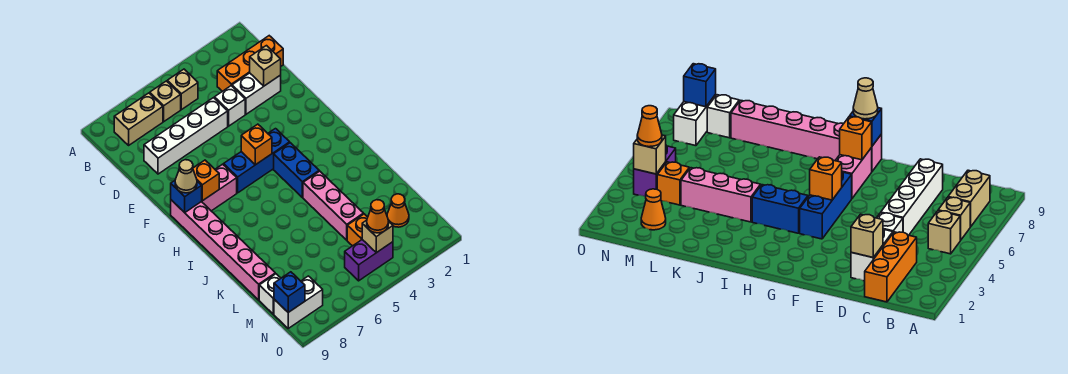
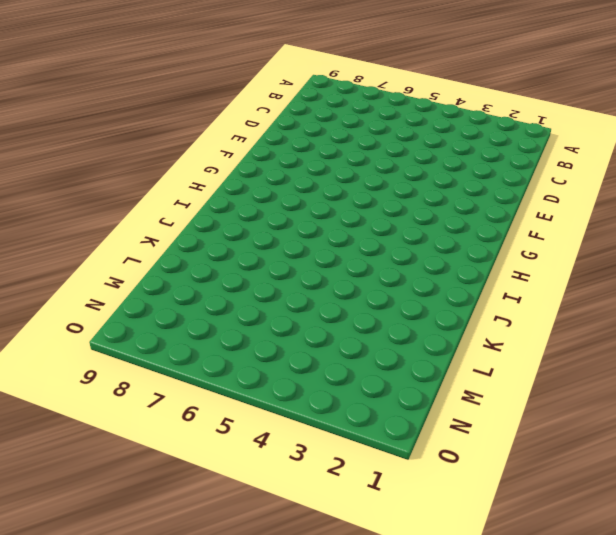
none -> tan 1x1 brick [167,69,198,110]
none -> tan 1x1 brick [150,81,181,121]
none -> tan 1x2 brick [114,93,163,145]

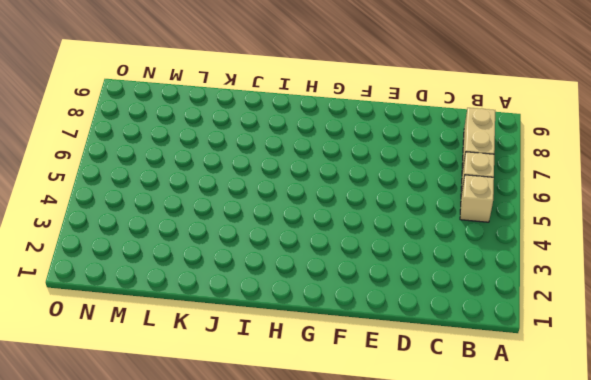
none -> orange 1x3 brick [217,36,283,91]
none -> white 1x2 brick [232,73,281,114]
none -> white 1x1 brick [214,86,245,126]

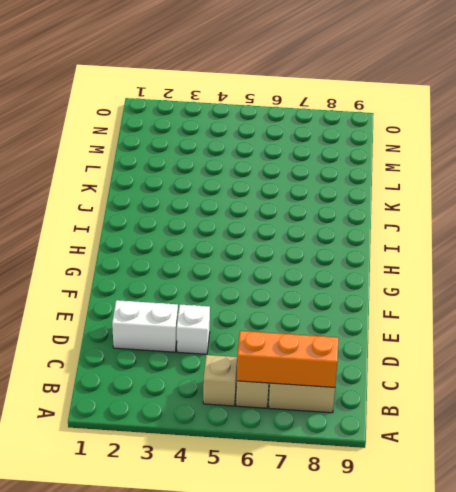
orange 1x3 brick [237,331,339,387] -> orange 1x3 brick moved to [217,36,283,91]
none -> white 1x4 brick [144,98,228,174]
none -> blue 1x3 brick [224,129,290,193]
none -> pink 1x2 brick [201,164,237,211]

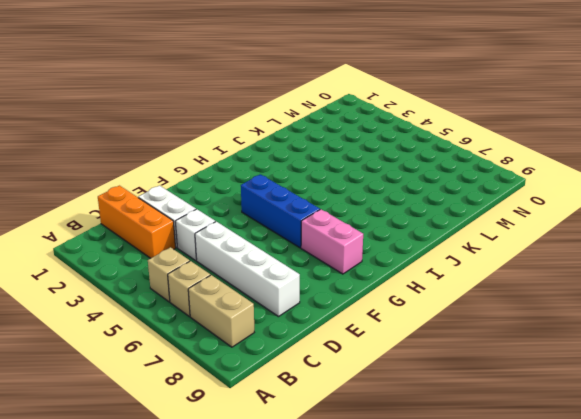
none -> pink 1x6 brick [171,200,275,300]
none -> blue 1x2 brick [274,143,319,197]
none -> pink 1x3 brick [303,171,363,240]

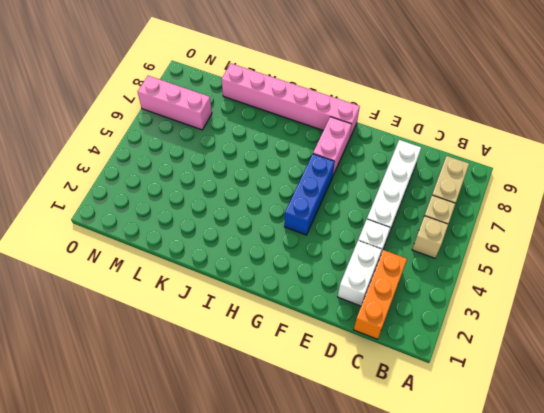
pink 1x3 brick [138,76,212,130] -> pink 1x3 brick moved to [303,171,363,240]
none -> blue 1x2 brick [274,143,319,197]
none -> orange 1x1 cone [387,194,409,227]
none -> orange 1x1 brick [347,214,368,246]

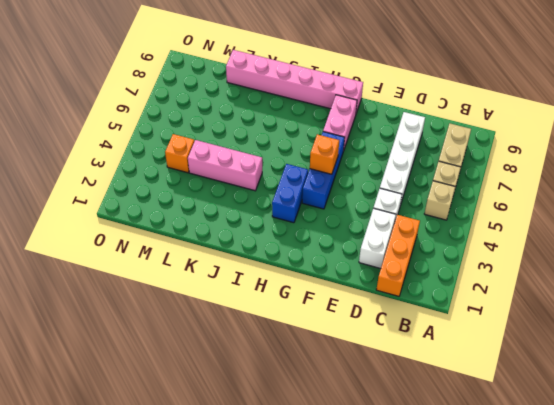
blue 1x2 brick [272,164,308,223] -> blue 1x2 brick turned to [274,143,319,197]
none -> orange 1x1 cone [387,194,409,227]
none -> white 1x1 brick [259,274,281,314]
none -> purple 1x2 brick [345,240,393,281]

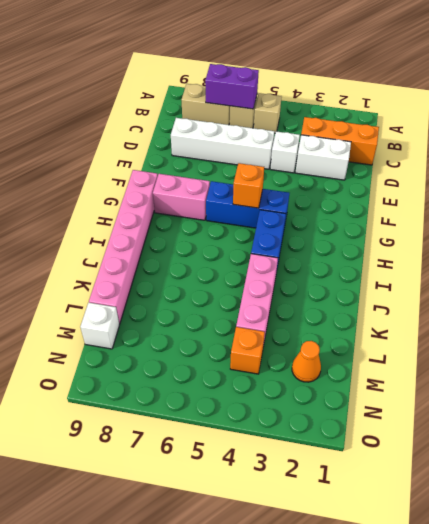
purple 1x2 brick [205,64,259,109] -> purple 1x2 brick moved to [345,240,393,281]
none -> white 1x2 brick [274,276,323,328]
none -> tan 1x1 brick [250,46,281,86]
none -> orange 1x1 brick [193,160,219,201]

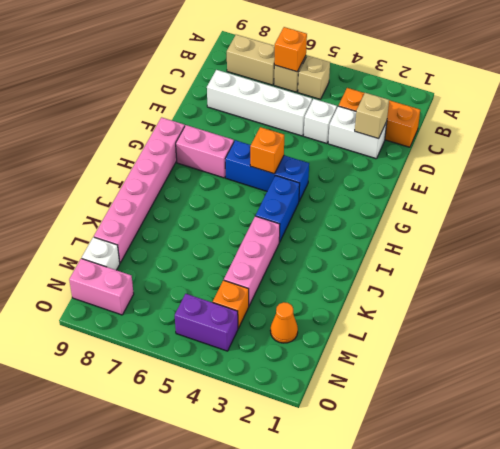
orange 1x1 brick [274,27,307,72] -> orange 1x1 brick moved to [193,160,219,201]
pink 1x2 brick [69,258,134,315] -> white 1x2 brick [274,276,323,328]
none -> blue 1x1 brick [171,181,202,213]
none -> tan 1x1 brick [362,220,393,253]
none -> blue 1x1 brick [274,272,305,312]

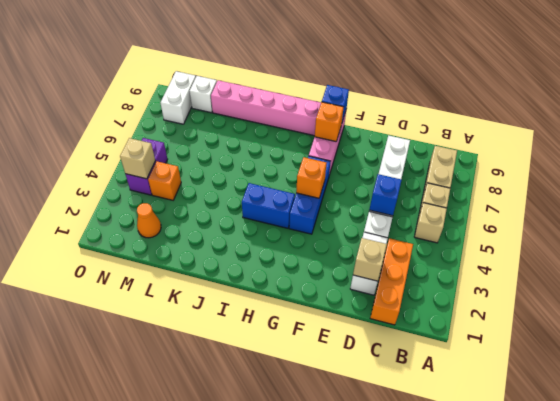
blue 1x1 brick [369,174,401,216] -> blue 1x1 brick moved to [274,272,305,312]
none -> pink 1x3 brick [303,171,363,240]
none -> tan 1x1 cone [175,160,197,193]
none -> orange 1x1 cone [367,200,389,233]

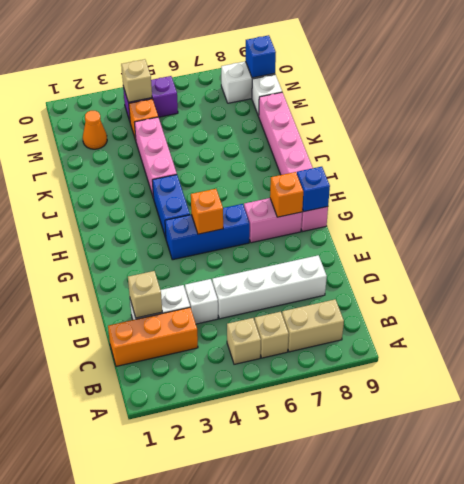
none -> tan 1x1 cone [175,160,197,193]
none -> orange 1x1 cone [367,200,389,233]

